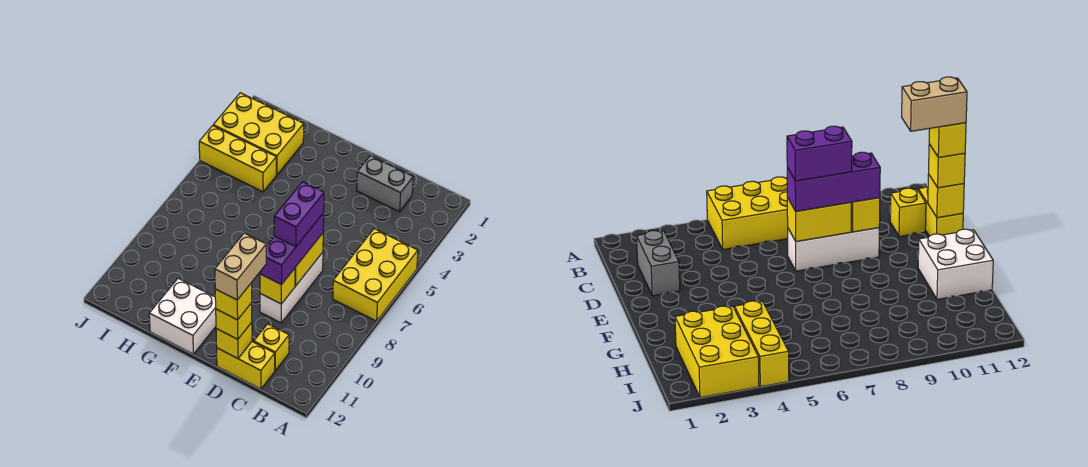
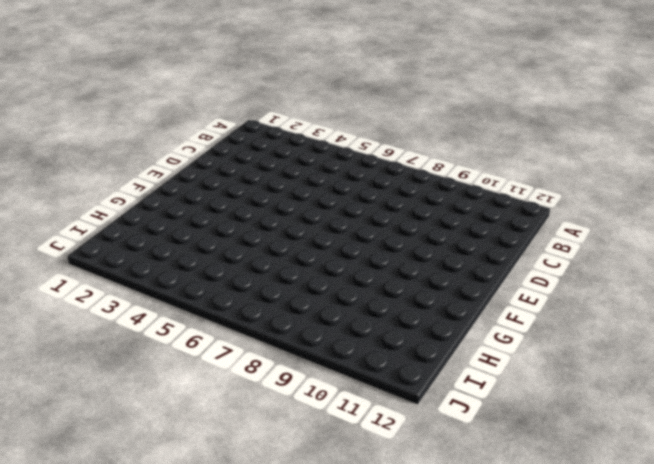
none -> yellow 2x3 brick [333,229,418,321]
none -> grey 1x2 brick [357,156,413,212]
none -> yellow 1x1 brick [254,324,289,370]

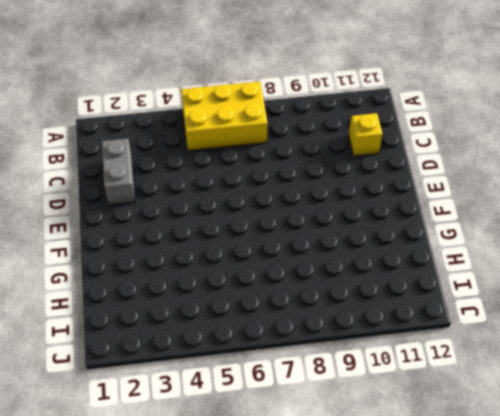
none -> yellow 1x2 brick [217,342,275,389]
none -> white 1x3 brick [260,252,323,323]
none -> white 2x2 brick [149,278,216,354]

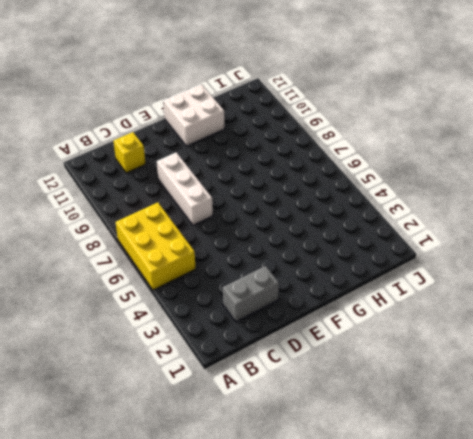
none -> yellow 1x2 brick [217,342,275,389]
none -> yellow 2x3 brick [213,93,304,175]
none -> yellow 1x3 brick [199,126,276,192]

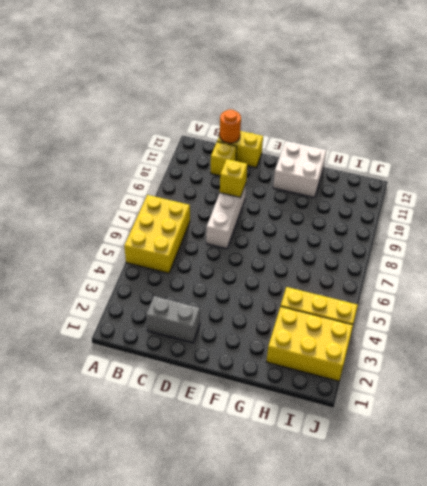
orange 1x1 round brick [220,109,241,143] -> none
none -> yellow 1x2 brick [295,233,323,286]
none -> yellow 1x1 brick [216,323,252,359]
none -> purple 1x3 brick [260,213,324,285]

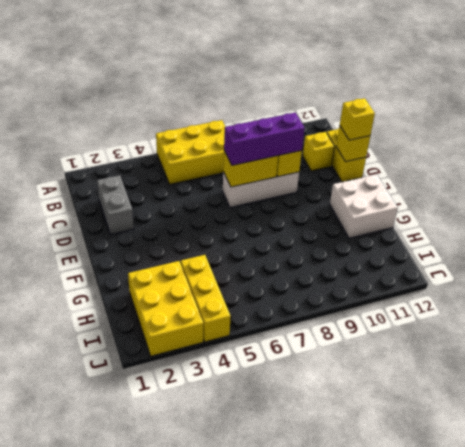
none -> purple 1x2 brick [274,182,324,247]
none -> yellow 1x1 brick [215,283,252,320]
none -> tan 1x2 brick [215,233,266,300]

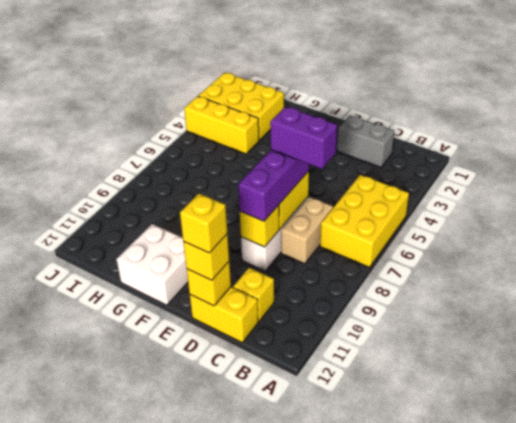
tan 1x2 brick [281,197,333,264] -> tan 1x2 brick moved to [215,233,266,300]
purple 1x2 brick [270,106,337,169] -> purple 1x2 brick turned to [274,182,324,247]

